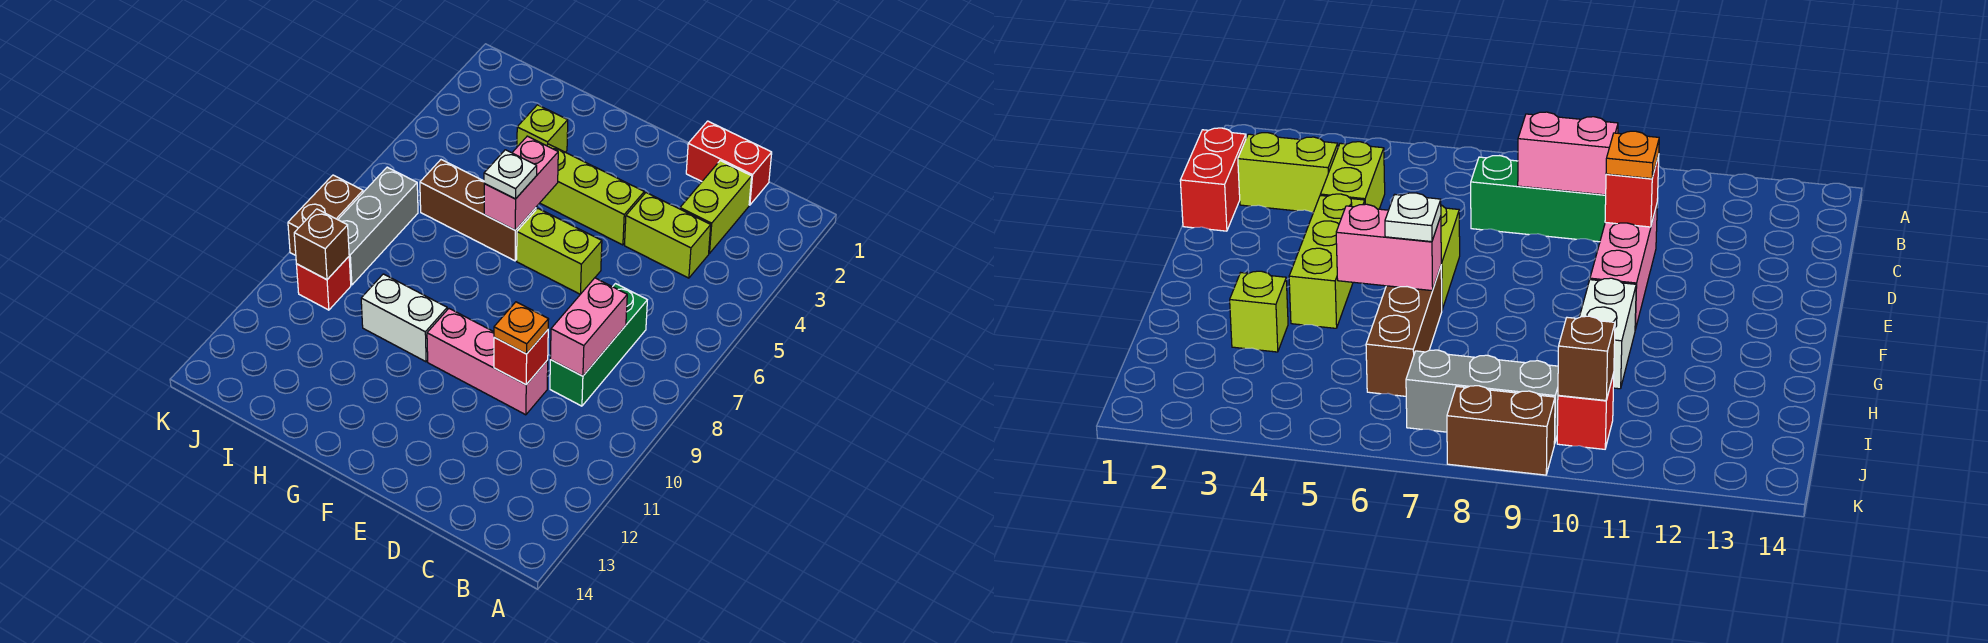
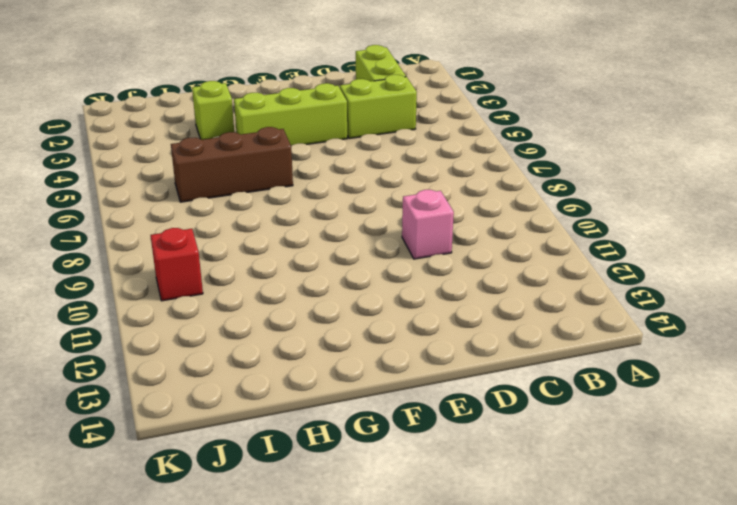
pink 1x1 brick [402,190,454,259] -> pink 1x3 brick [427,309,548,415]
none -> red 1x2 brick [686,121,772,205]
none -> green 1x3 brick [550,284,647,406]
none -> lime 1x2 brick [517,208,602,294]

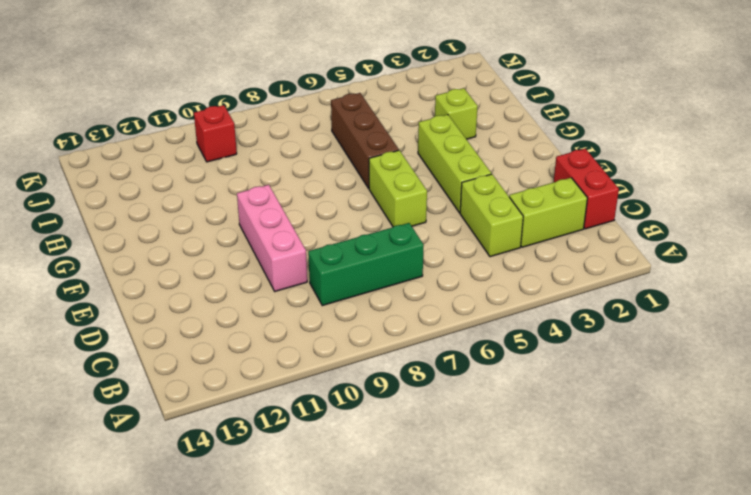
none -> white 1x2 brick [361,274,447,362]
none -> grey 1x3 brick [338,167,418,285]
none -> brown 1x2 brick [288,175,363,255]

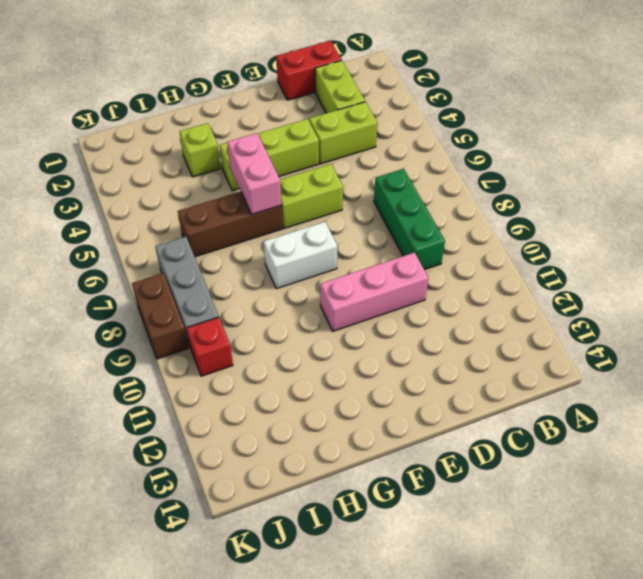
white 1x2 brick [264,222,337,289] -> white 1x2 brick moved to [361,274,447,362]
none -> pink 1x2 brick [550,278,627,376]
none -> red 1x1 brick [494,330,548,385]
none -> brown 1x1 brick [294,209,349,280]

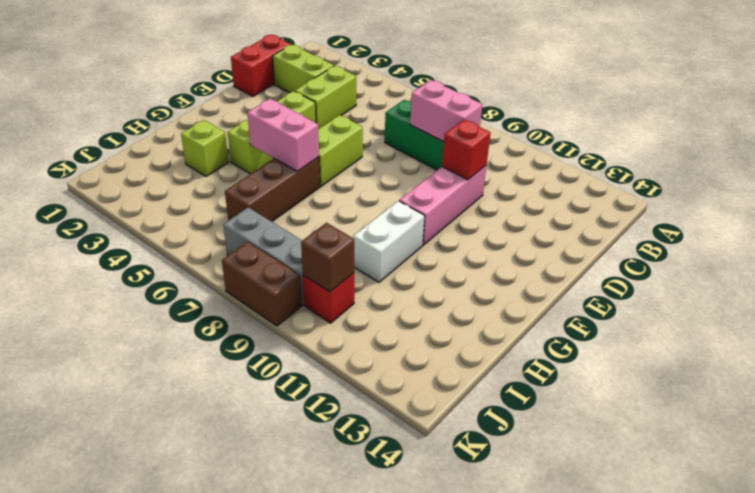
none -> orange 1x1 plate [494,302,549,354]
none -> white 1x1 plate [484,150,537,199]

